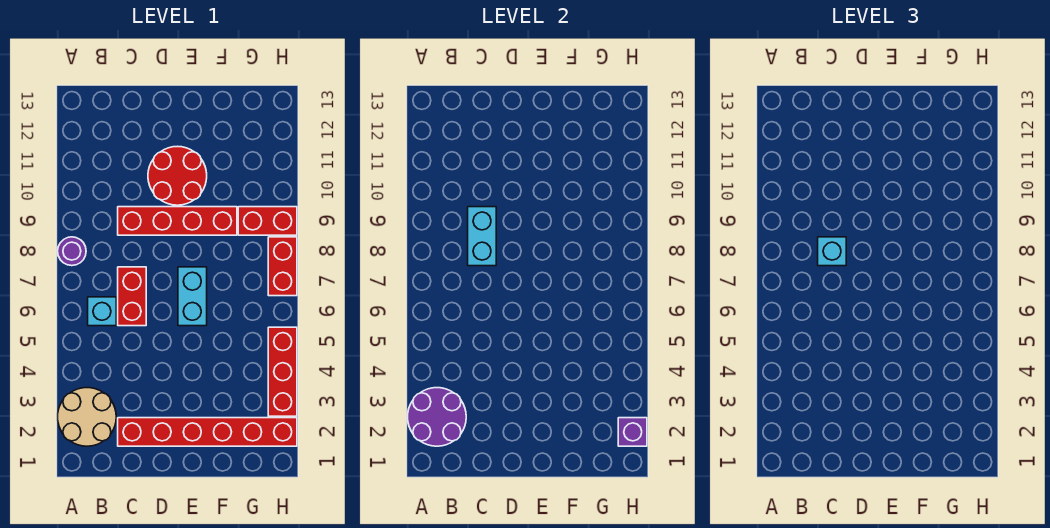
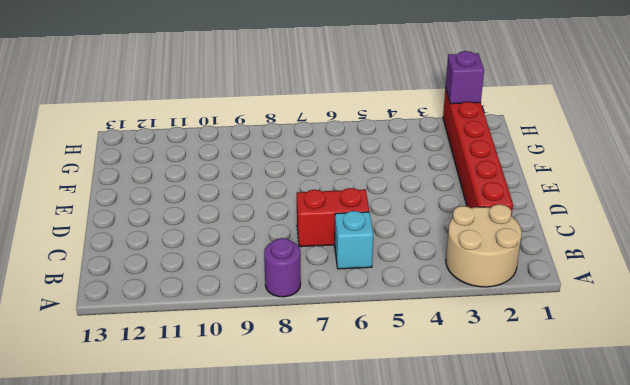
none -> red 1x4 brick [118,207,237,235]
none -> red 2x2 round brick [148,146,207,205]
none -> cyan 1x2 brick [178,267,207,326]

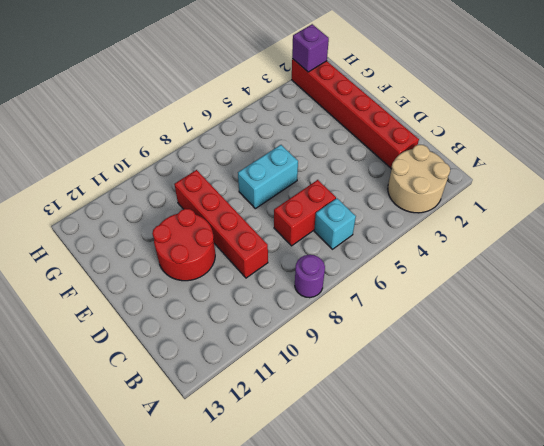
none -> red 1x2 brick [238,207,297,235]
none -> red 1x3 brick [268,327,297,416]
none -> red 1x2 brick [268,237,297,296]

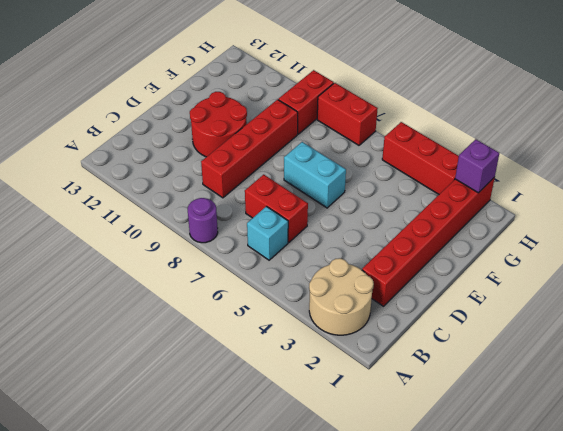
none -> purple 2x2 round brick [408,388,466,446]
none -> cyan 1x2 brick [468,207,496,266]
none -> cyan 1x1 brick [818,237,846,266]

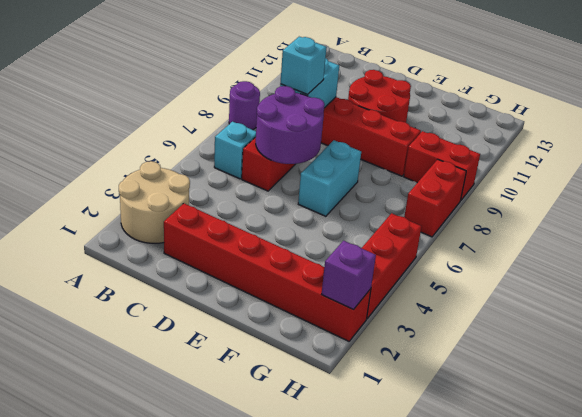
purple 2x2 round brick [256,86,325,164] -> purple 2x2 round brick moved to [408,388,466,446]

